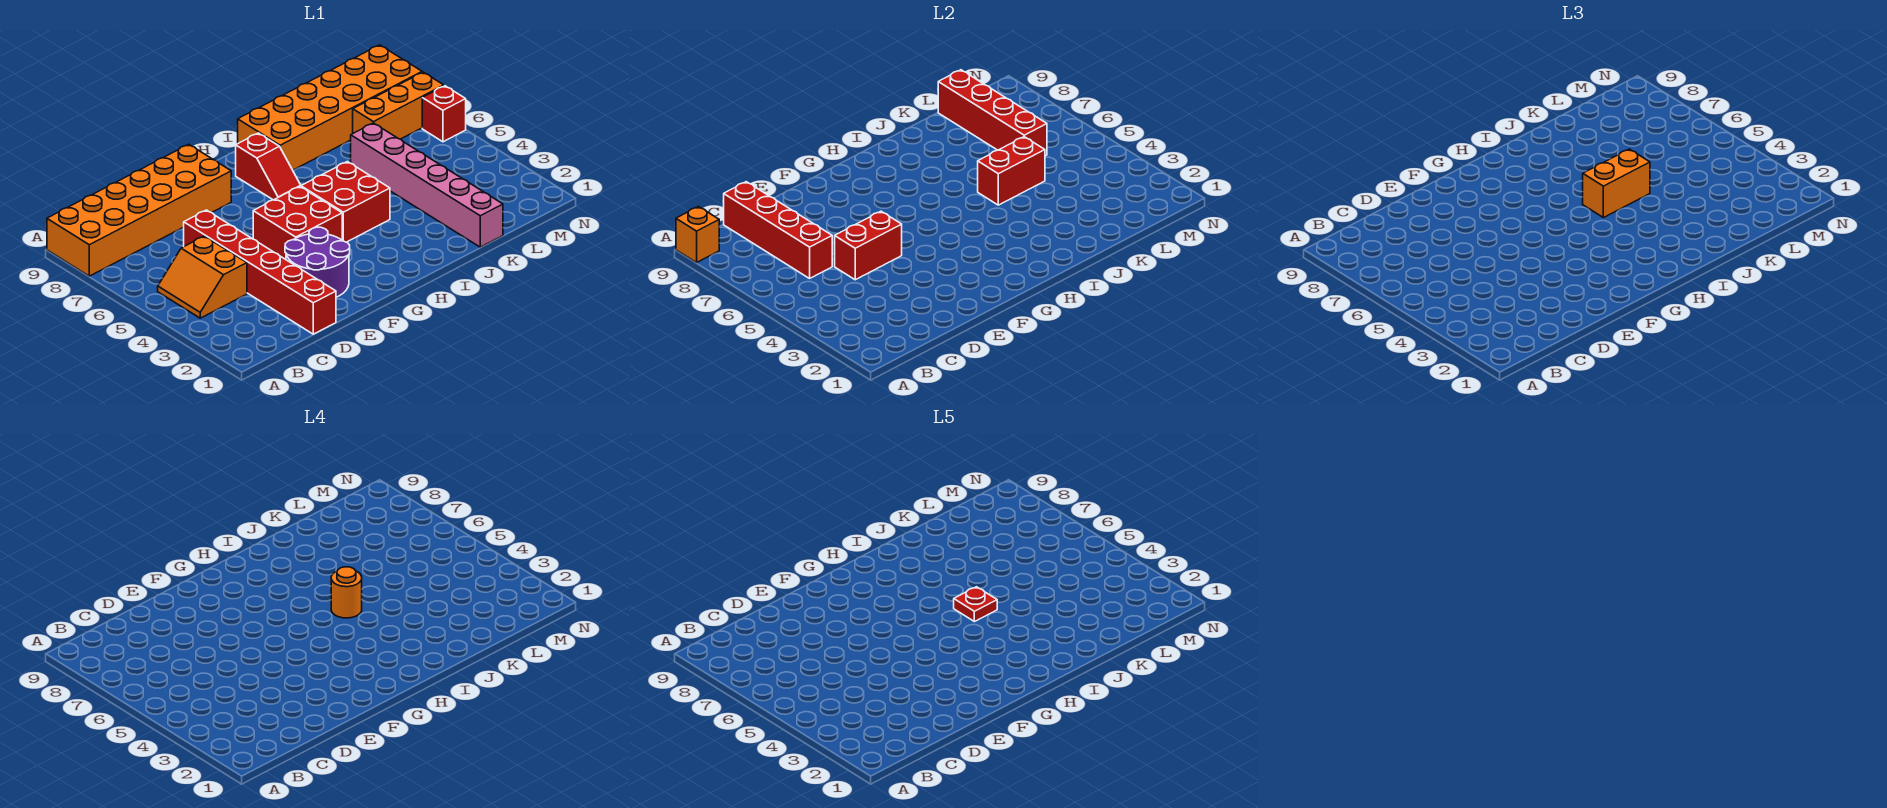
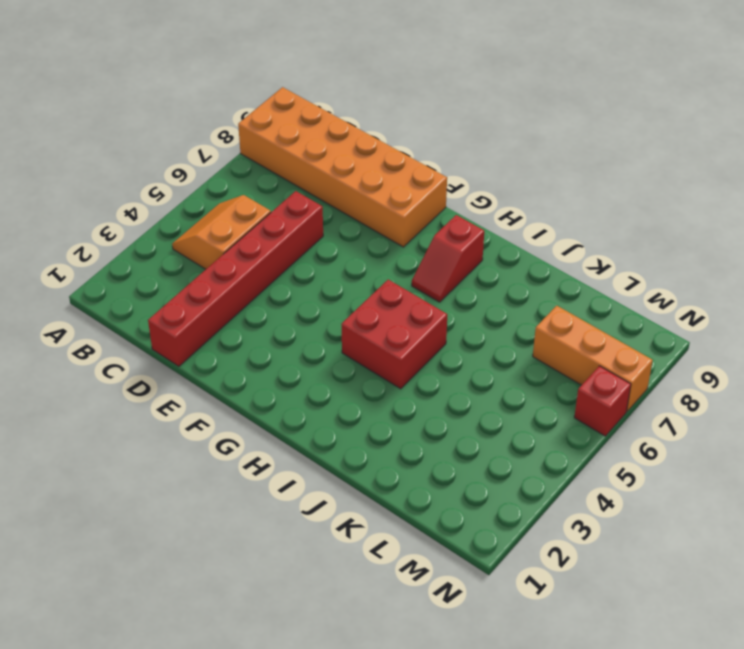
none -> purple 2x2 round brick [285,227,350,297]
none -> red 2x2 brick [253,186,342,259]
none -> orange 2x6 brick [238,45,422,170]

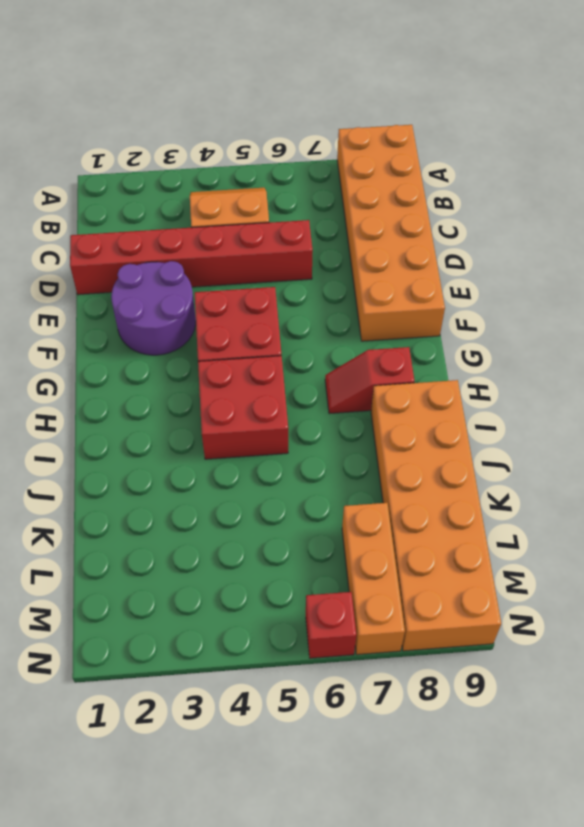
none -> pink 1x6 brick [351,123,503,247]
none -> orange 1x1 brick [676,207,719,262]
none -> red 1x4 brick [724,182,832,278]

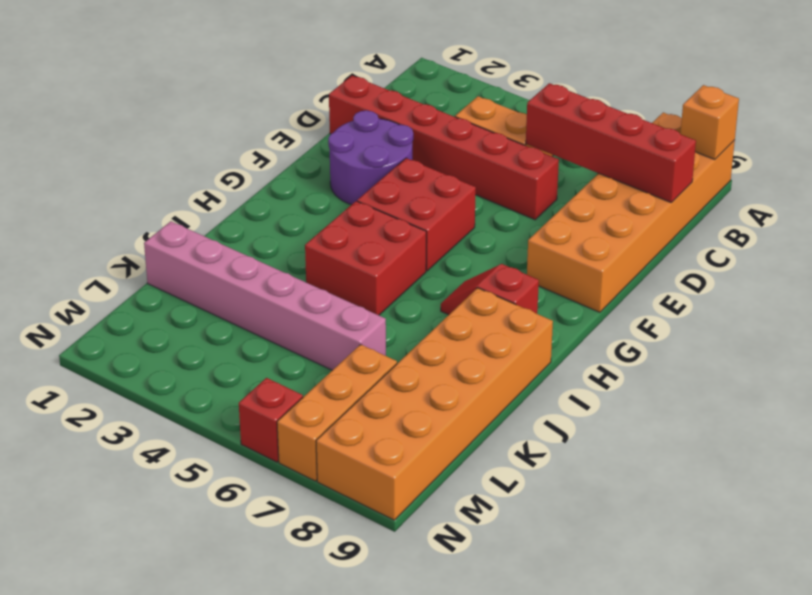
none -> red 1x2 brick [835,211,902,280]
none -> red 1x2 brick [978,137,1045,205]
none -> red 1x4 brick [938,70,1047,156]

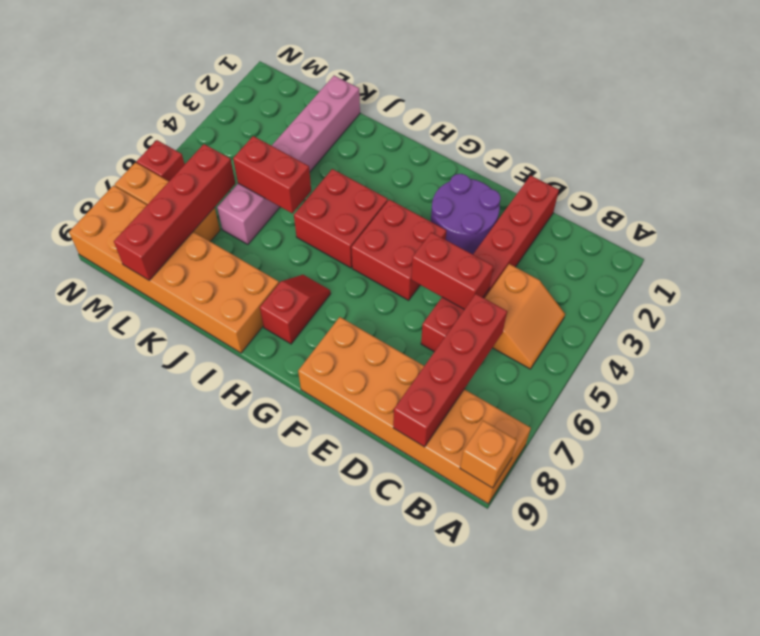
none -> orange 1x2 brick [1583,149,1650,218]
none -> orange 1x1 round brick [331,567,362,618]
none -> red 1x1 plate [954,587,997,622]

